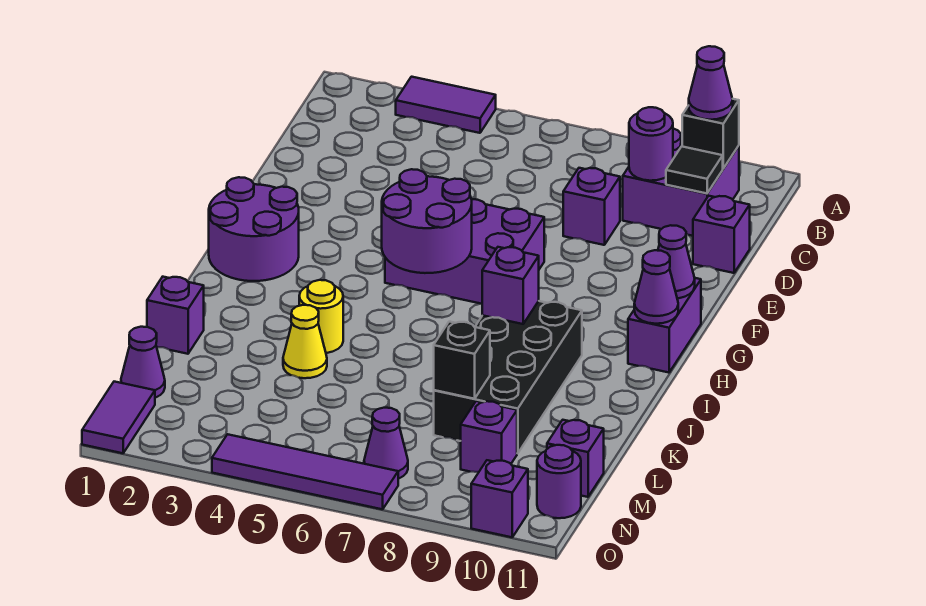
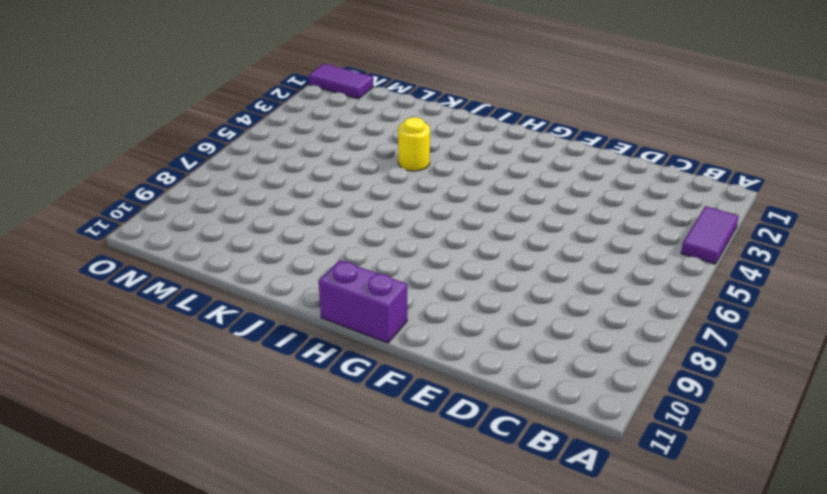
none -> purple 2x2 brick [623,129,739,236]
none -> purple 1x1 brick [563,168,620,245]
none -> purple 1x1 brick [693,196,750,273]

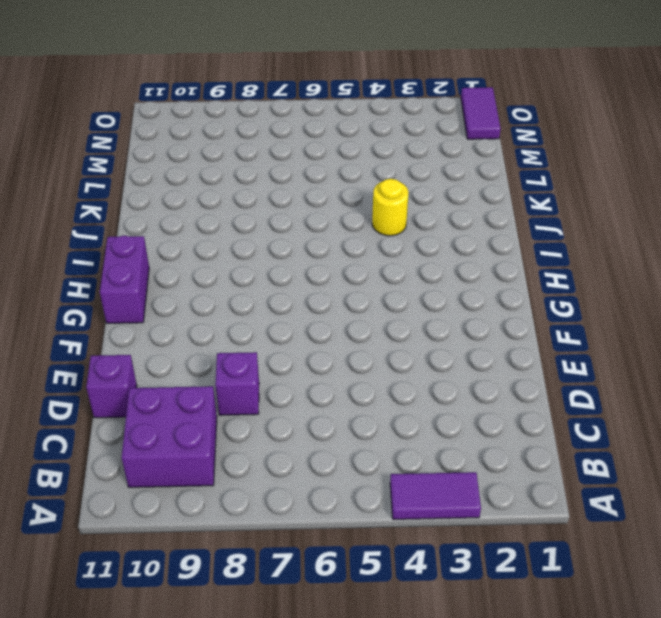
none -> purple 2x3 brick [385,199,544,304]
none -> purple 2x2 round brick [209,177,299,281]
none -> black 2x4 brick [434,301,582,453]

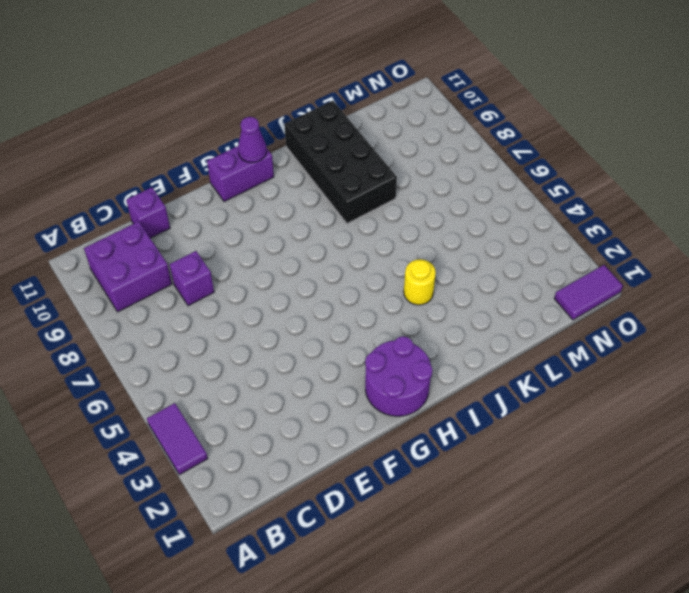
black 2x4 brick [284,101,397,224] -> black 2x4 brick turned to [434,301,582,453]
none -> purple 2x3 brick [385,199,544,304]
none -> purple 1x1 brick [147,277,204,354]
none -> yellow 1x1 cone [283,305,327,378]

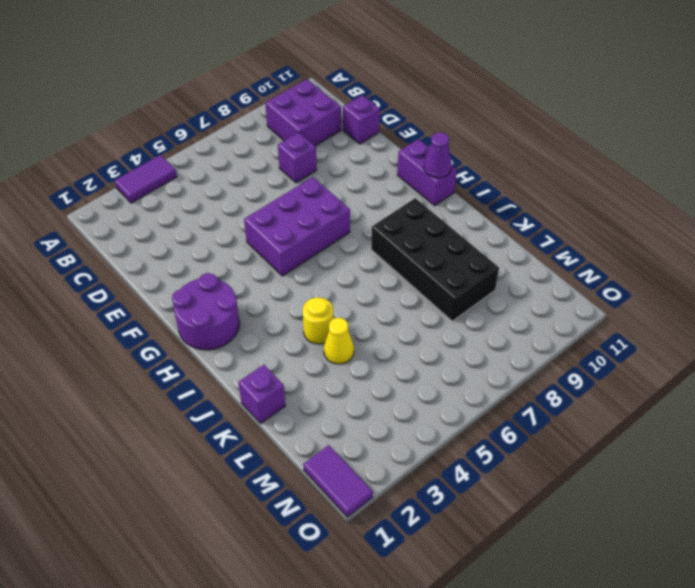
none -> purple 1x1 cone [121,327,165,398]
none -> purple 1x1 brick [461,401,517,472]
none -> purple 1x1 brick [547,420,604,497]

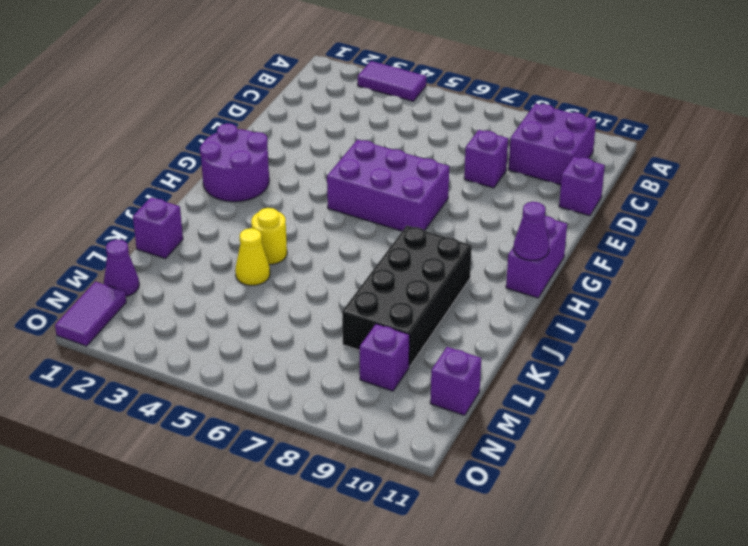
none -> purple 1x1 cone [364,408,408,479]
none -> purple 1x1 round brick [537,445,581,518]
none -> purple 1x4 tile [212,434,398,509]

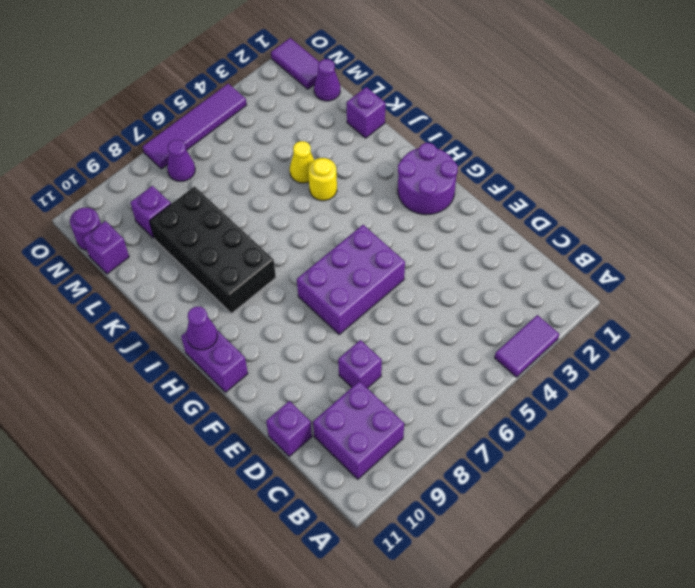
none -> purple 1x1 brick [471,460,528,537]
none -> black 1x1 brick [682,99,739,168]
none -> purple 1x1 round brick [629,107,673,181]

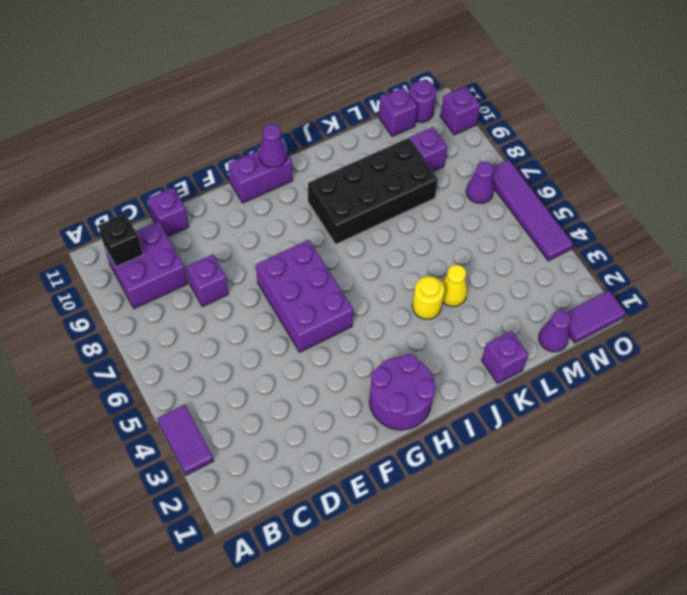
none -> purple 1x1 round brick [629,107,673,181]
none -> black 1x1 tile [666,147,723,193]
none -> purple 2x2 round brick [382,169,472,273]

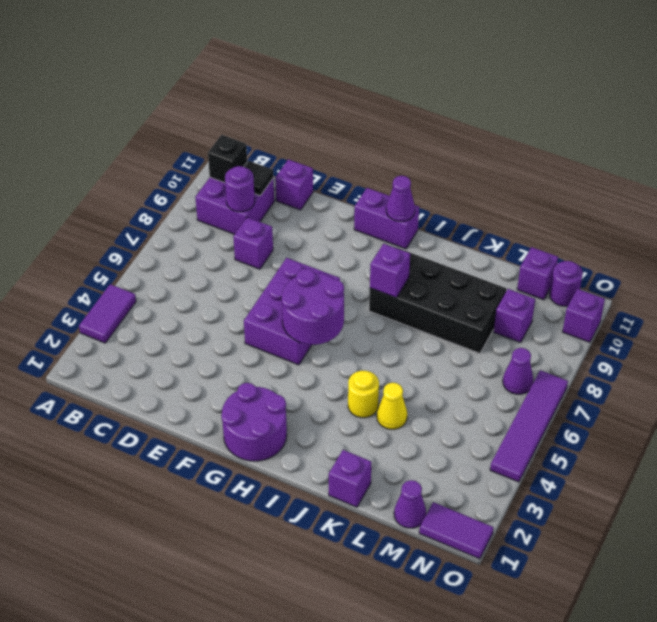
none -> purple 1x1 cone [658,225,695,298]
none -> black 1x1 brick [434,322,490,399]
none -> purple 1x1 cone [689,46,733,120]

